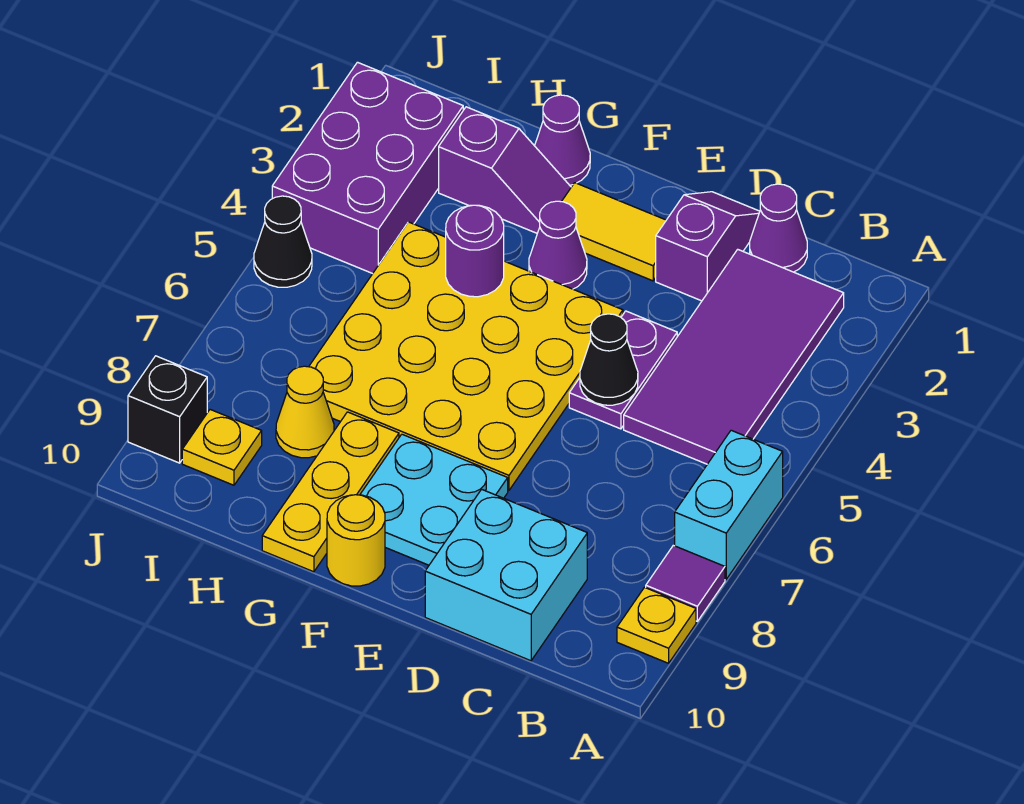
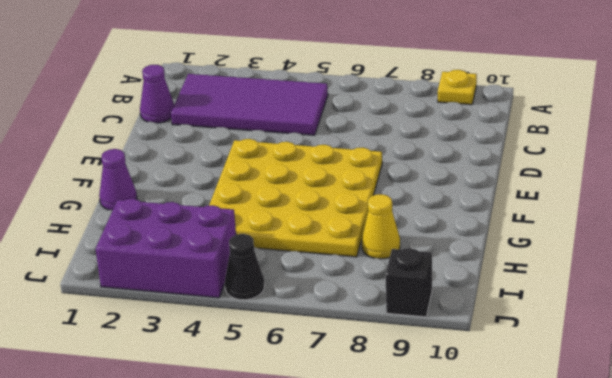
none -> cyan 1x2 brick [675,430,783,579]
none -> purple 1x1 tile [646,545,725,621]
none -> cyan 2x2 brick [425,489,587,661]

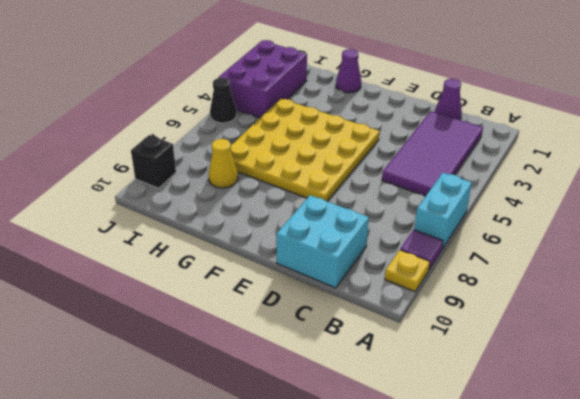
none -> purple 1x2 slope [656,192,760,301]
none -> purple 1x2 plate [569,311,677,429]
none -> yellow 1x2 tile [562,183,666,281]

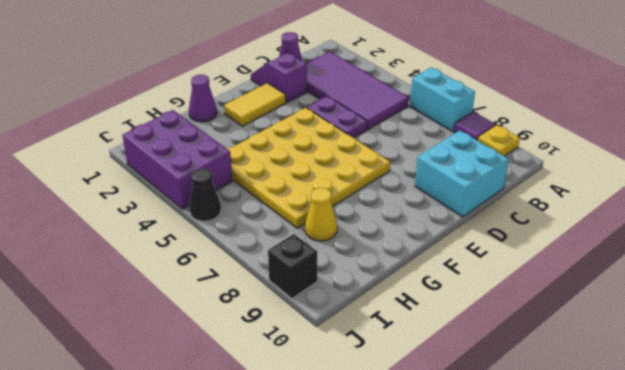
none -> cyan 2x2 plate [360,434,508,565]
none -> purple 1x1 cone [529,201,587,289]
none -> yellow 1x1 round brick [327,495,385,586]

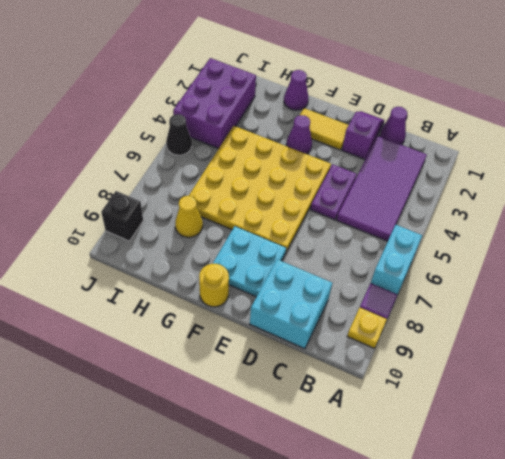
none -> purple 1x2 slope [439,107,571,233]
none -> yellow 1x3 plate [262,412,399,572]
none -> yellow 1x1 plate [182,410,262,485]

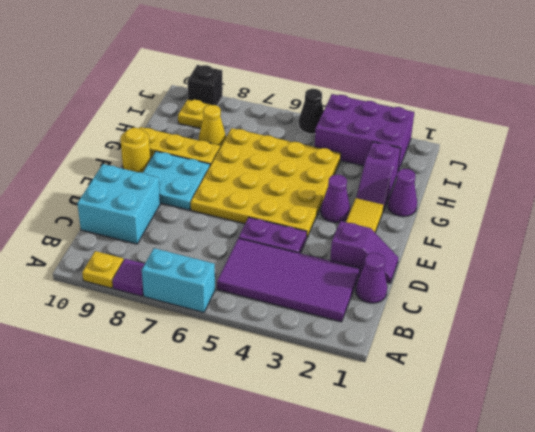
none -> black 1x1 cone [580,314,638,405]
none -> purple 1x1 round brick [446,205,504,297]

